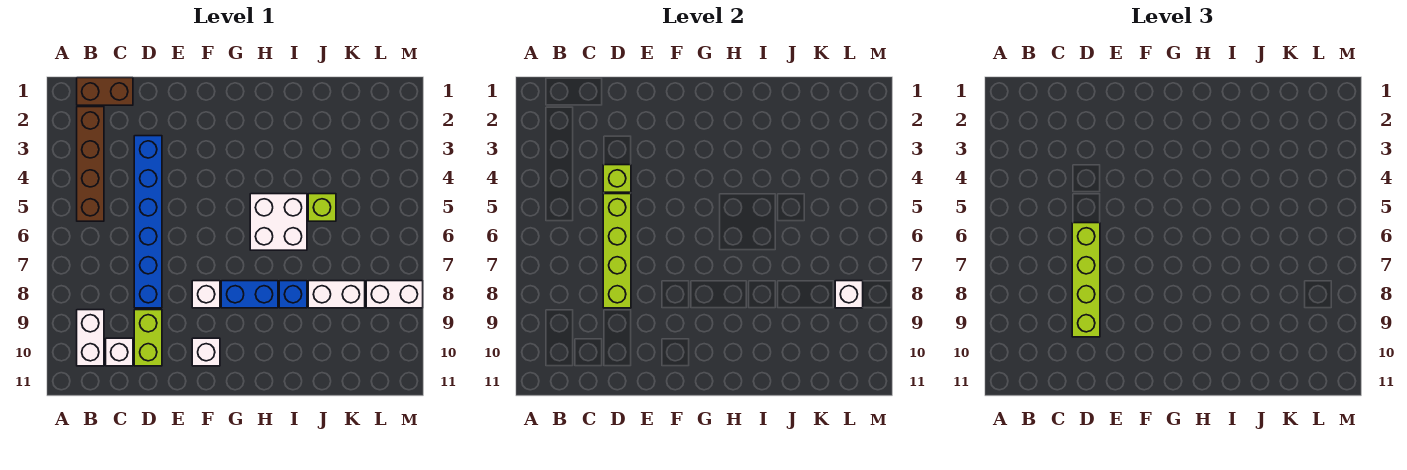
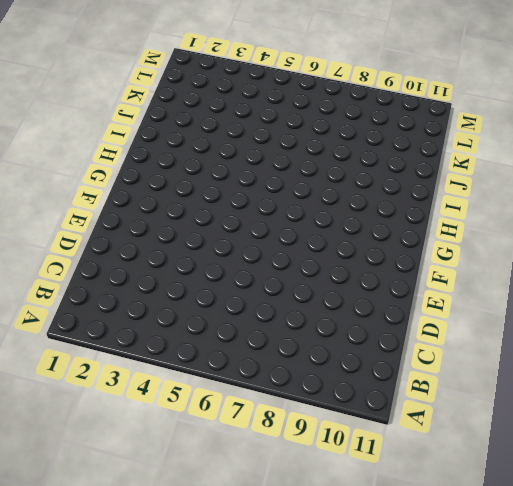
none -> brown 1x2 brick [77,78,133,105]
none -> brown 1x4 brick [77,107,104,221]
none -> white 1x2 brick [77,310,104,366]

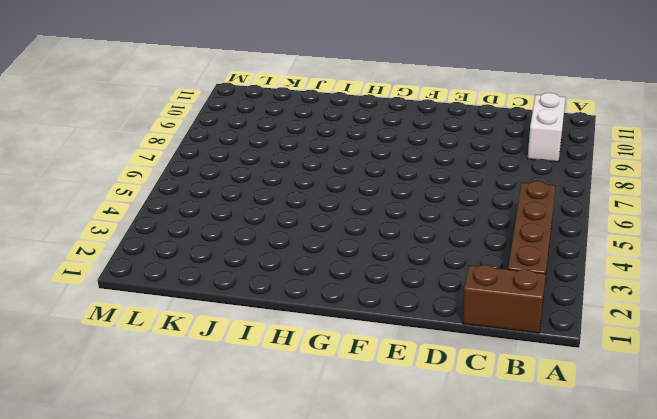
none -> white 1x1 brick [106,338,133,366]
none -> blue 1x6 brick [134,136,162,308]
none -> lime 1x2 brick [134,310,162,366]

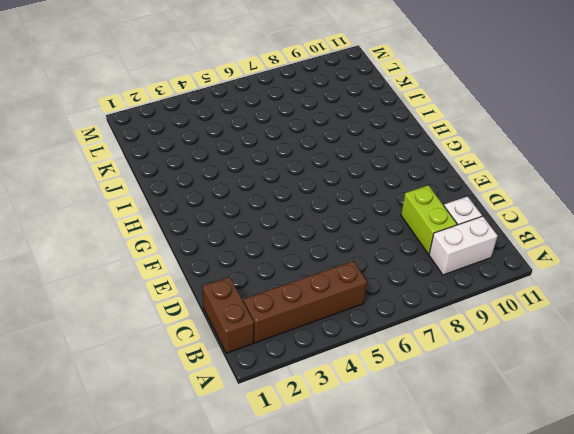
lime 1x2 brick [401,185,457,254] -> lime 1x2 brick turned to [134,310,162,366]
none -> blue 1x6 brick [134,136,162,308]
none -> white 1x1 brick [192,281,220,308]
none -> white 1x1 brick [192,338,220,366]

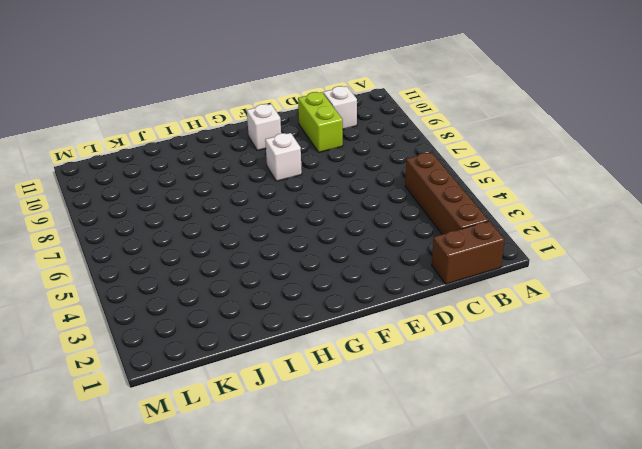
none -> white 1x2 brick [77,310,104,366]
none -> blue 1x6 brick [134,136,162,308]
none -> blue 1x2 brick [221,281,278,308]

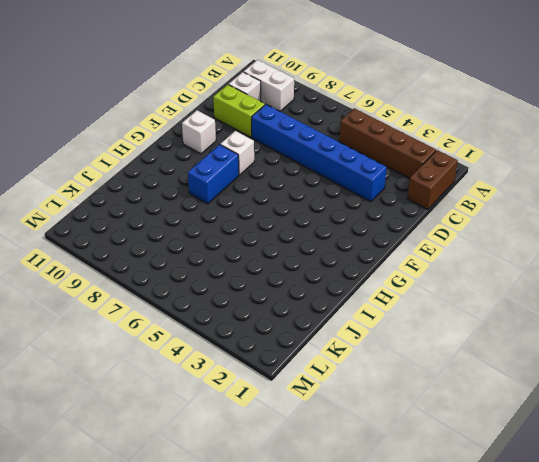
none -> white 2x2 brick [250,194,307,250]
none -> blue 1x1 brick [279,281,307,308]
none -> lime 1x1 brick [308,194,336,221]

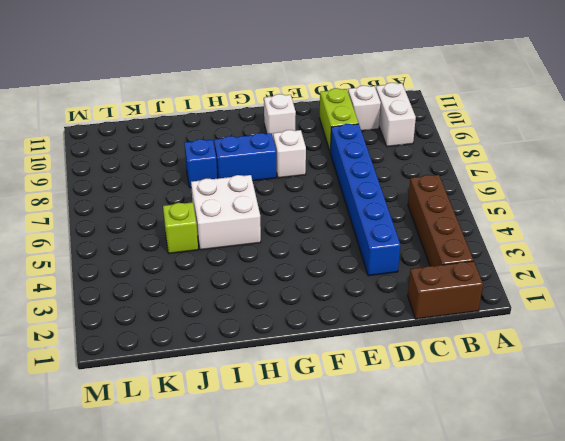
none -> white 1x2 brick [308,281,365,308]
none -> white 1x2 brick [366,281,423,308]
none -> lime 1x1 brick [603,165,631,192]

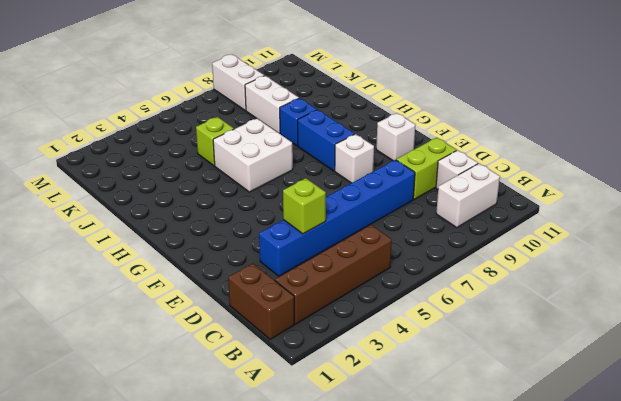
none -> lime 1x4 brick [603,194,631,308]
none -> white 1x1 brick [835,281,863,308]
none -> lime 1x4 brick [1072,223,1100,337]

